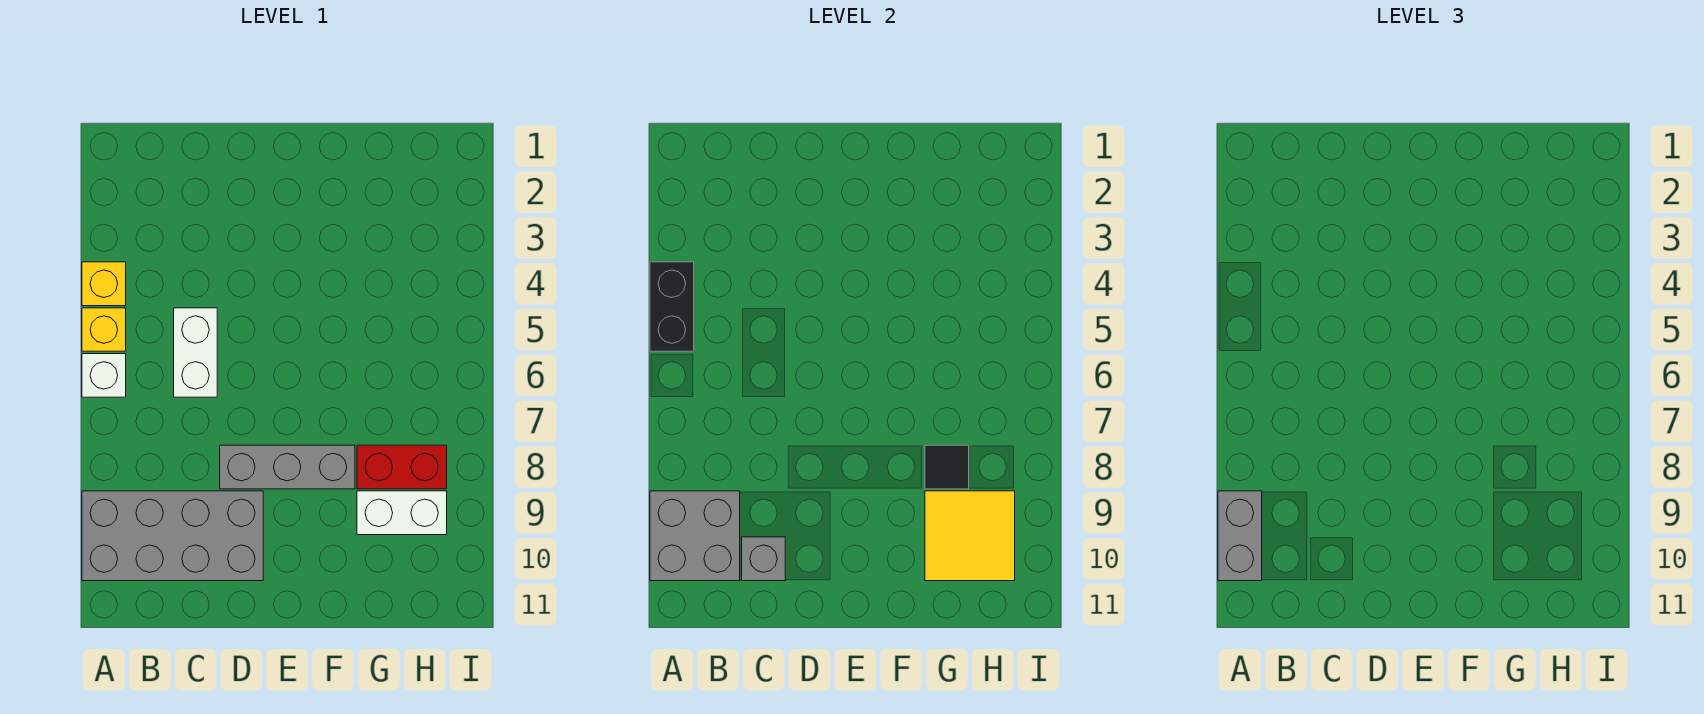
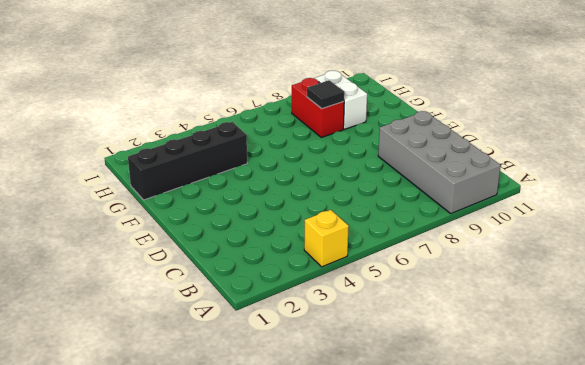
black 1x4 brick [128,122,247,200] -> none
none -> yellow 1x1 brick [82,308,126,351]
none -> white 1x1 brick [82,354,126,397]
none -> white 1x2 brick [174,308,217,397]

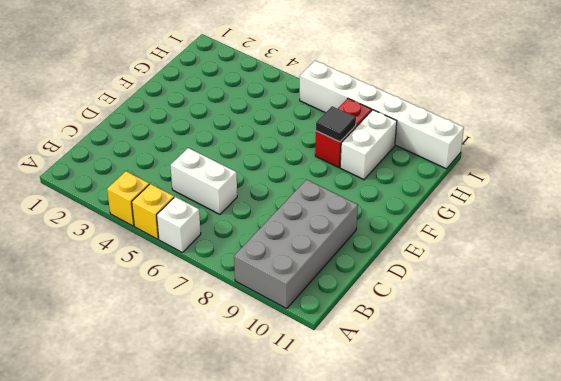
white 1x6 brick [299,61,464,169] -> none
none -> grey 1x3 brick [220,445,355,489]
none -> black 1x2 brick [650,262,694,351]
none -> grey 2x2 brick [650,491,740,581]

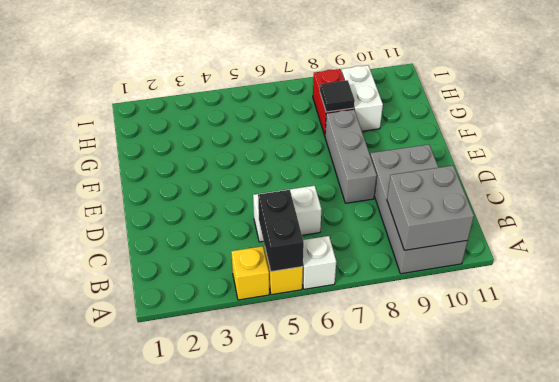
black 1x2 brick [258,190,304,272] -> black 1x2 brick turned to [650,262,694,351]
none -> grey 1x1 brick [742,537,785,581]
none -> yellow 2x2 tile [925,491,1015,581]
none -> grey 1x2 brick [1218,491,1262,581]

